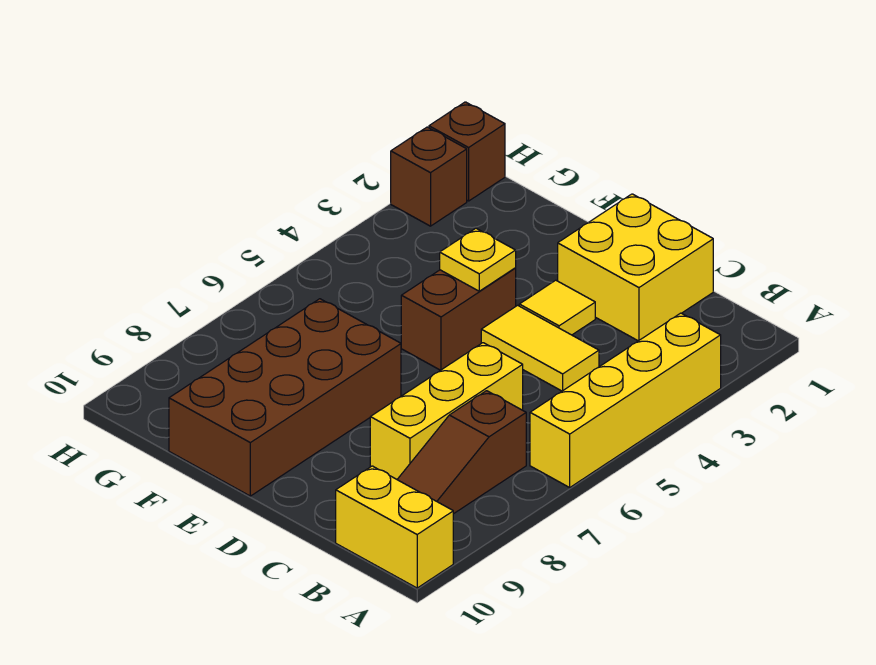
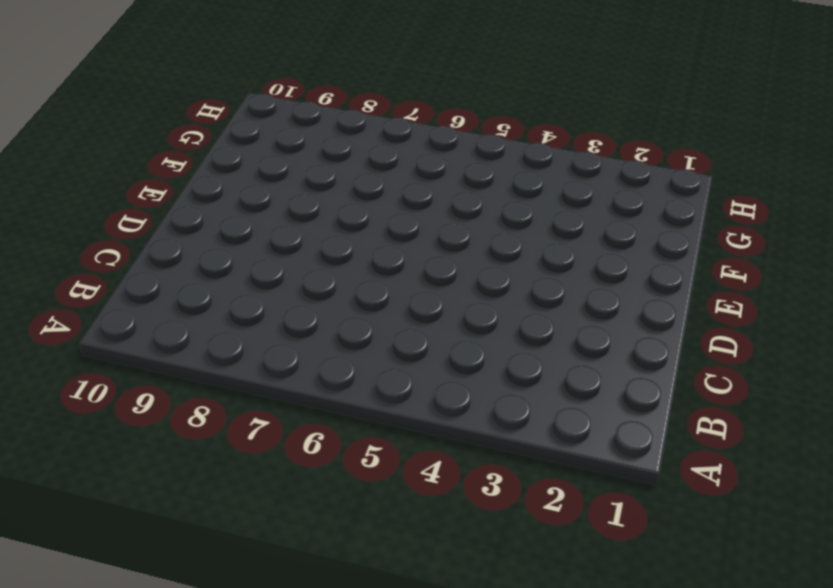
none -> yellow 1x4 brick [530,313,721,487]
none -> yellow 1x2 brick [336,466,453,588]
none -> brown 1x3 slope [397,391,526,514]

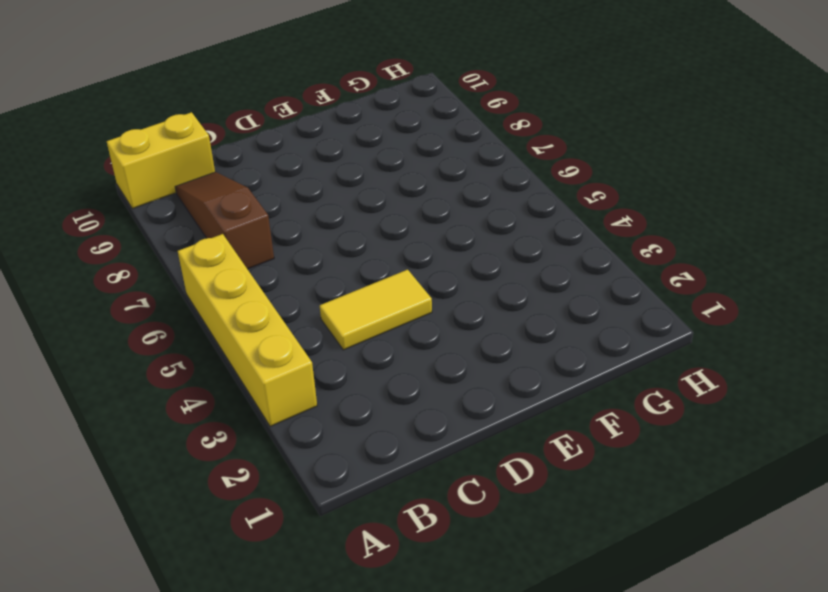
none -> yellow 2x2 brick [558,194,713,341]
none -> yellow 1x3 brick [370,343,523,479]
none -> yellow 1x1 tile [519,280,595,335]

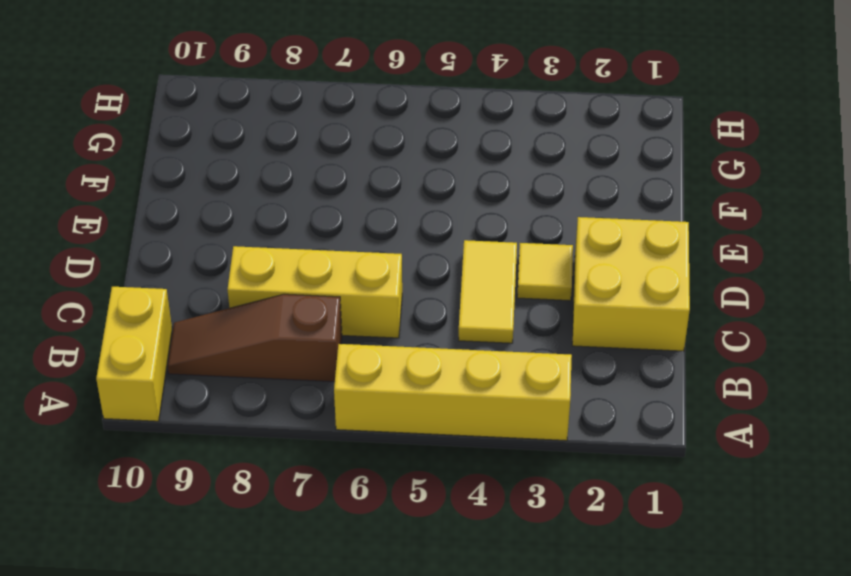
none -> brown 1x2 brick [401,268,516,370]
none -> brown 2x4 brick [169,299,401,496]
none -> brown 1x1 brick [429,102,505,201]

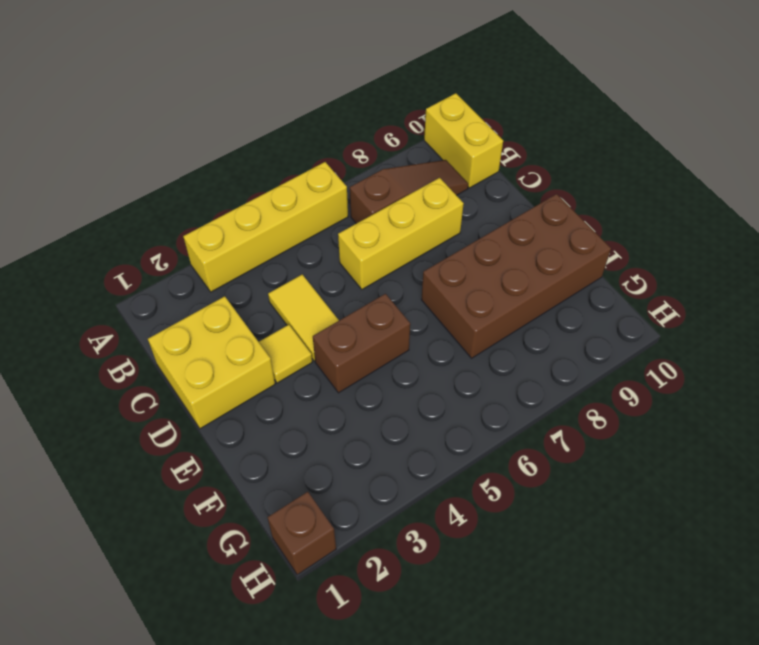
none -> brown 1x1 brick [391,127,467,226]
none -> yellow 1x1 plate [440,228,516,291]

